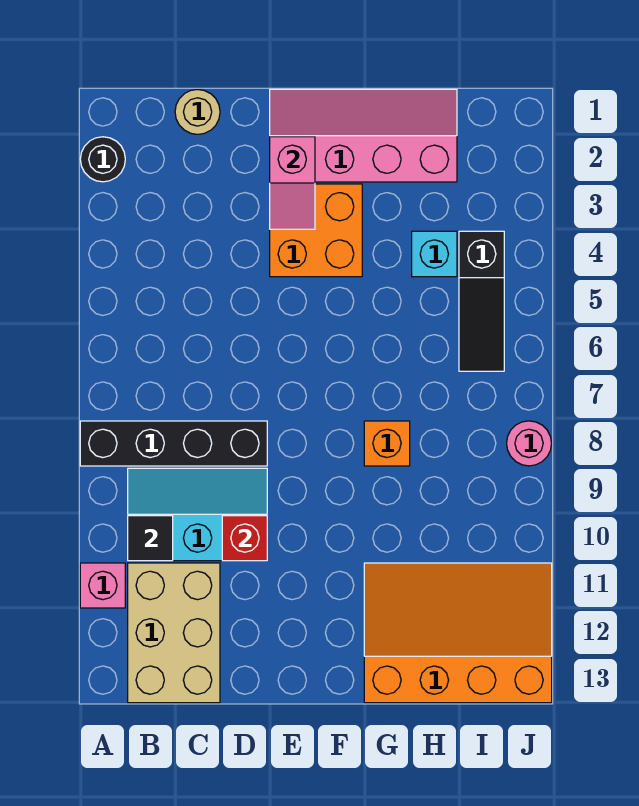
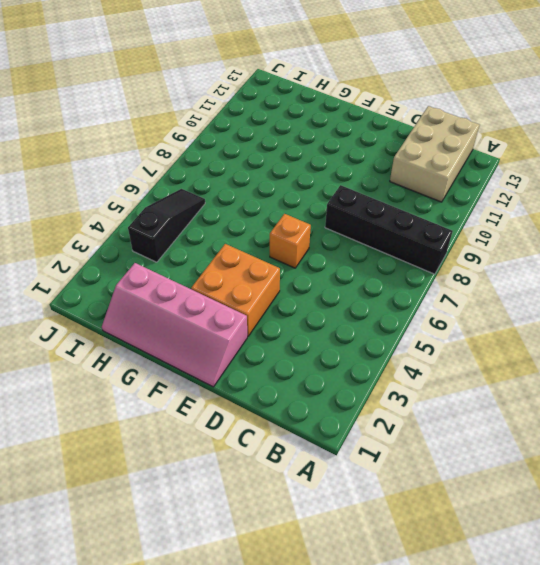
orange 1x1 brick [270,214,311,268] -> orange 1x1 brick moved to [364,421,410,466]
none -> black 1x1 round brick [80,137,125,182]
none -> pink 1x1 brick [80,563,125,608]
none -> cyan 2x3 slope [128,468,267,561]

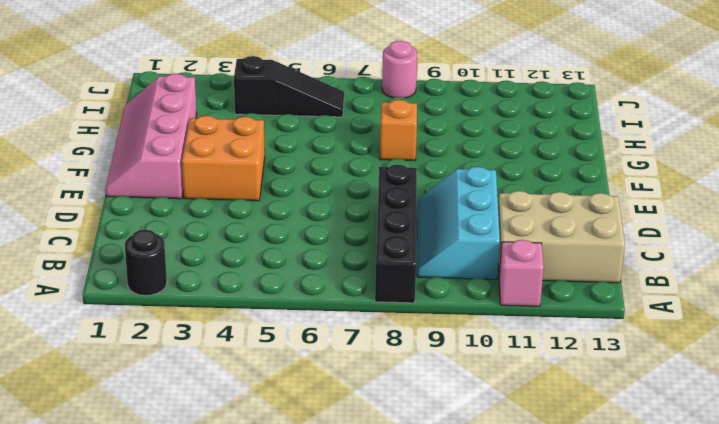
none -> tan 1x1 round brick [175,89,220,134]
none -> orange 3x4 slope [364,563,552,703]
none -> cyan 1x1 brick [412,231,457,277]

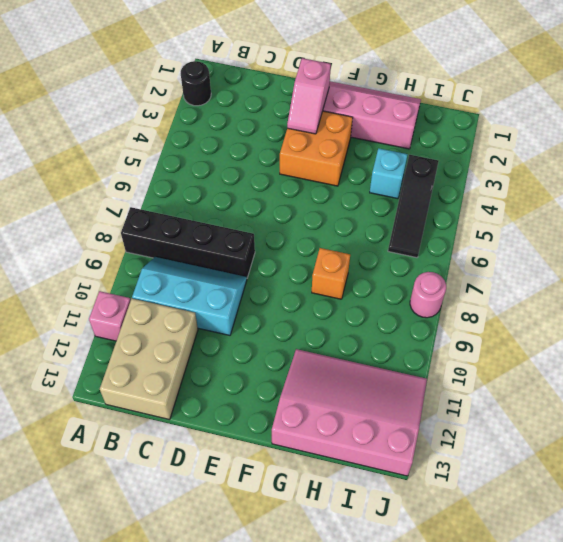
pink 3x4 slope [272,349,427,476] -> orange 3x4 slope [364,563,552,703]
none -> tan 1x1 round brick [175,89,220,134]
none -> black 1x1 tile [128,516,173,561]
none -> red 1x1 brick [222,516,267,561]

